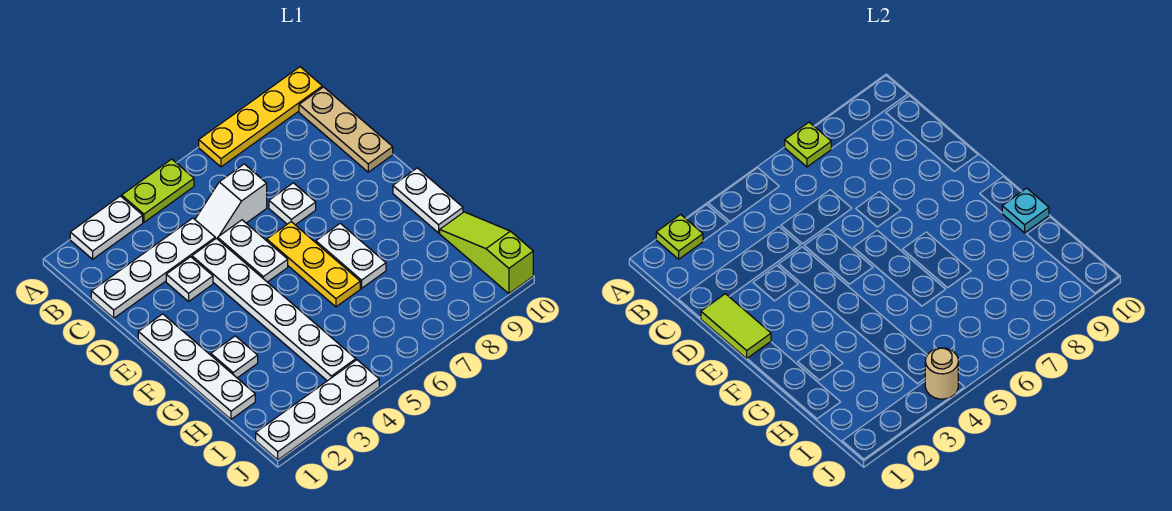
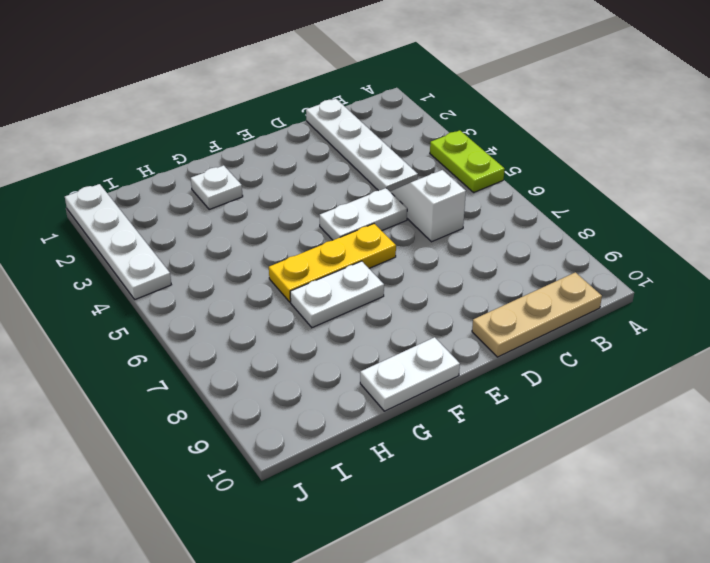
none -> white 1x2 plate [70,196,143,259]
none -> yellow 1x4 plate [199,67,322,167]
none -> white 1x1 plate [166,257,213,301]

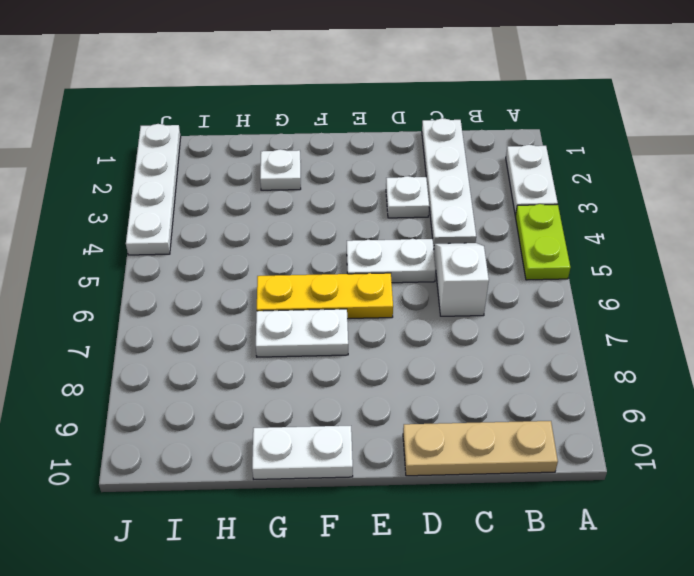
none -> yellow 1x4 plate [199,67,322,167]
none -> white 1x6 plate [192,238,356,381]
none -> white 1x1 plate [269,183,316,225]

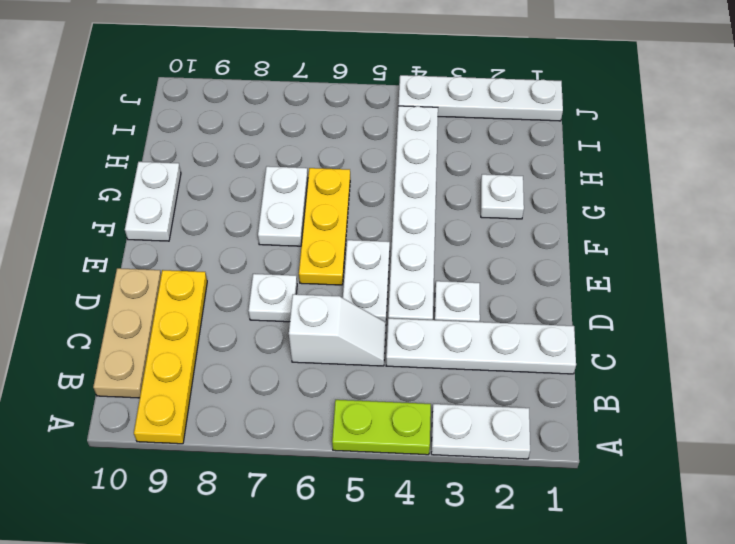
yellow 1x4 plate [134,270,207,444] -> yellow 1x4 plate turned to [199,67,322,167]
none -> white 1x4 plate [138,314,255,419]
none -> lime 1x3 slope [440,212,533,294]
none -> lime 1x1 plate [656,215,703,259]

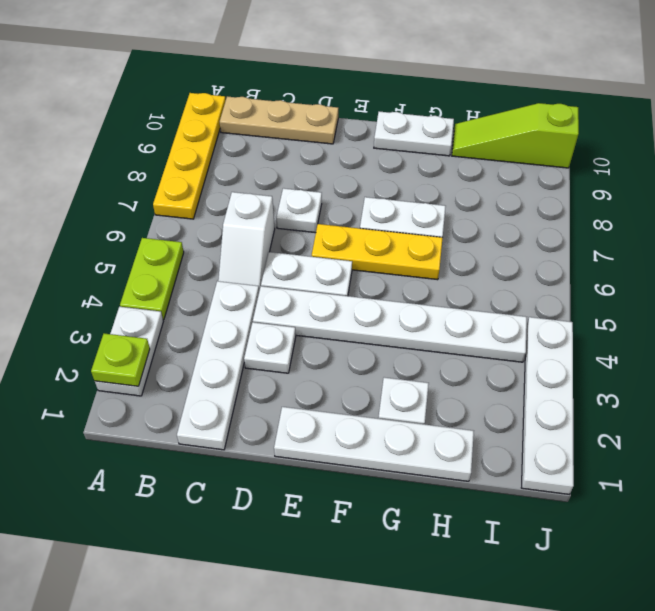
none -> lime 1x1 plate [785,122,831,167]
none -> lime 1x2 tile [701,294,771,359]
none -> cyan 1x1 plate [1002,188,1049,233]

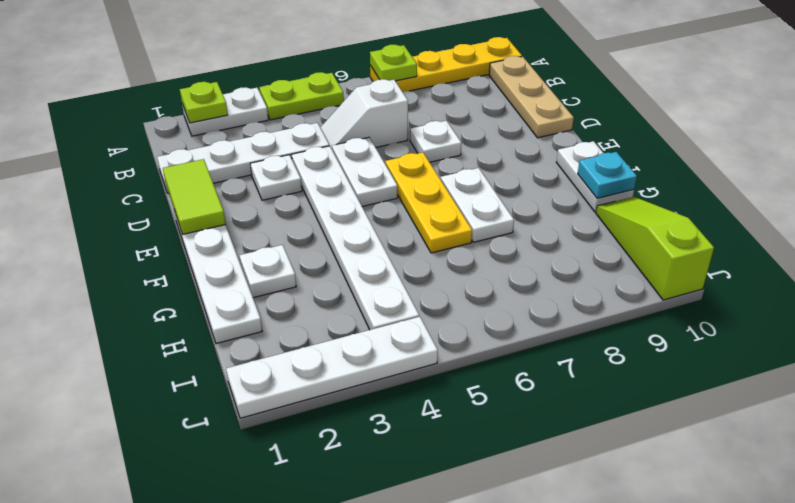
none -> tan 1x1 round brick [925,348,958,399]

